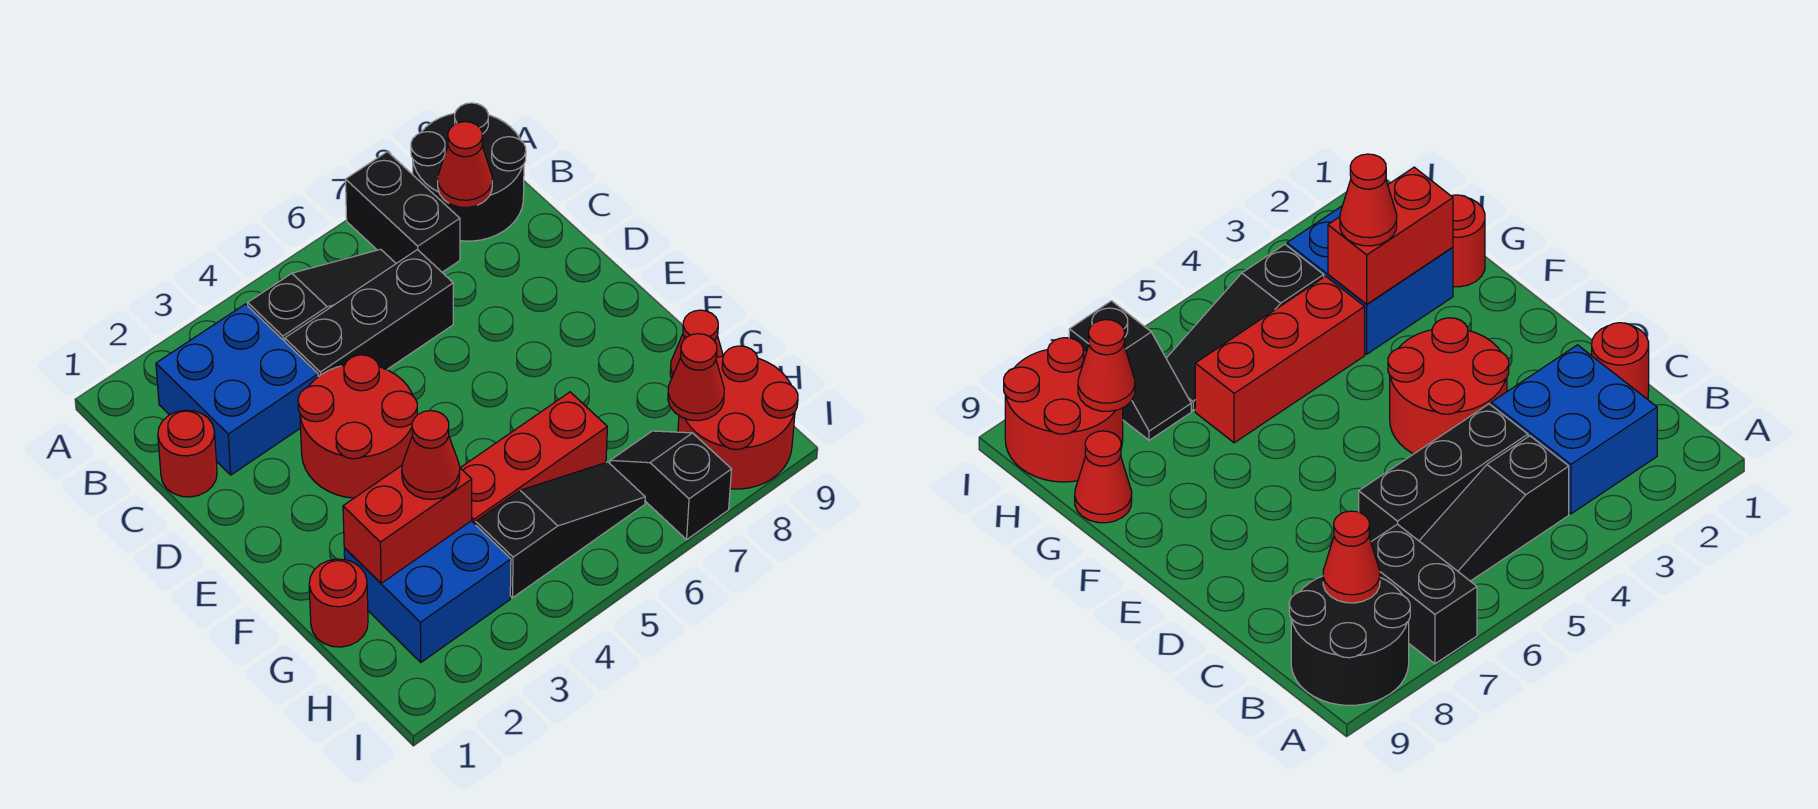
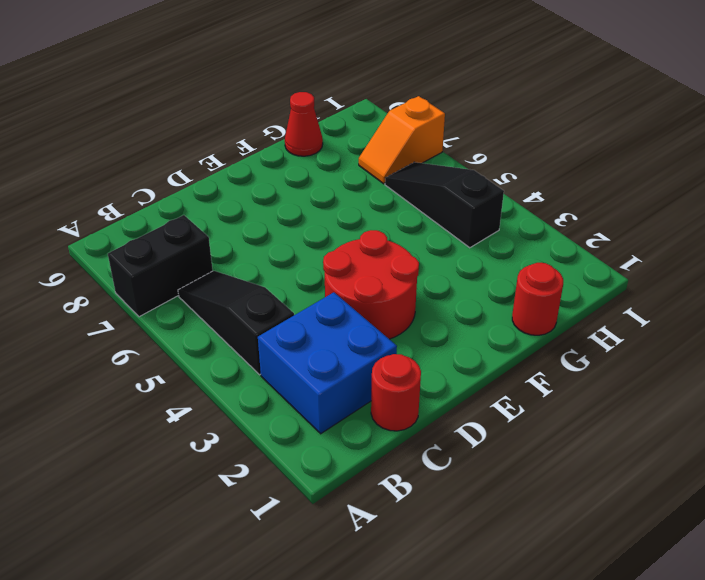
orange 1x2 slope [359,96,445,184] -> black 1x2 slope [610,431,732,540]
none -> black 2x2 round brick [411,103,526,241]
none -> black 1x3 brick [285,250,453,377]
none -> blue 2x2 brick [344,521,511,662]

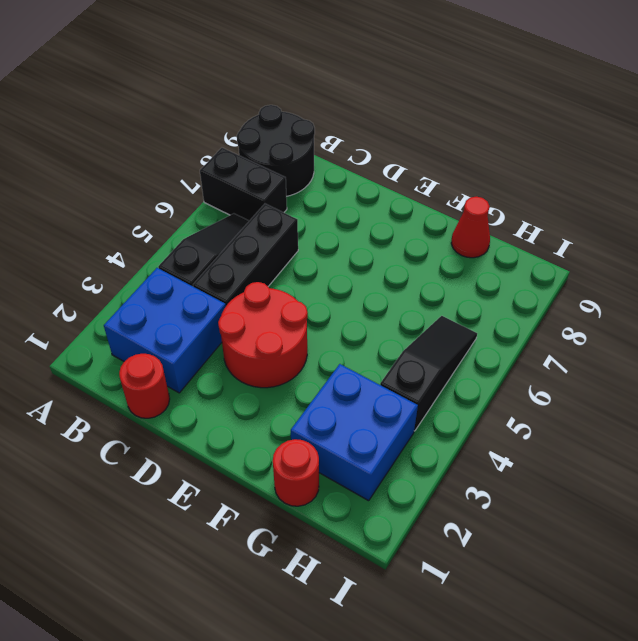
none -> red 1x3 brick [461,392,607,525]
none -> black 1x2 slope [610,431,732,540]
none -> red 2x2 round brick [678,346,798,489]

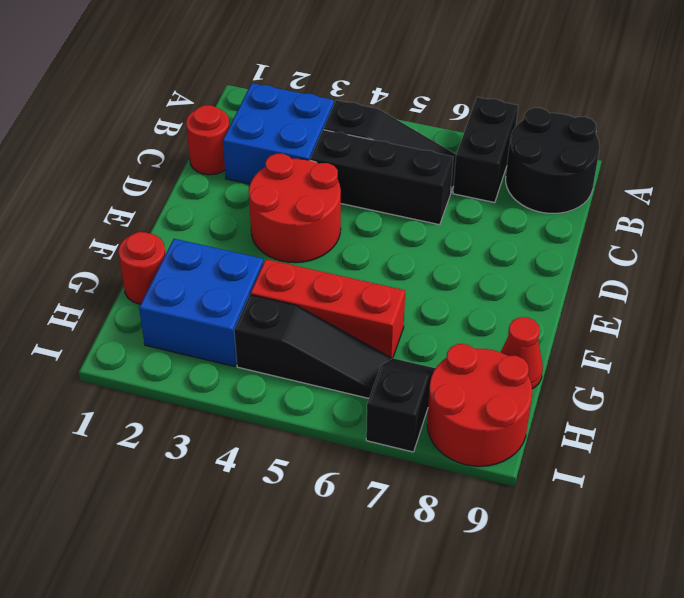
none -> red 1x1 cone [438,122,492,208]
none -> red 1x2 brick [343,466,472,583]
none -> red 1x1 cone [668,334,724,421]

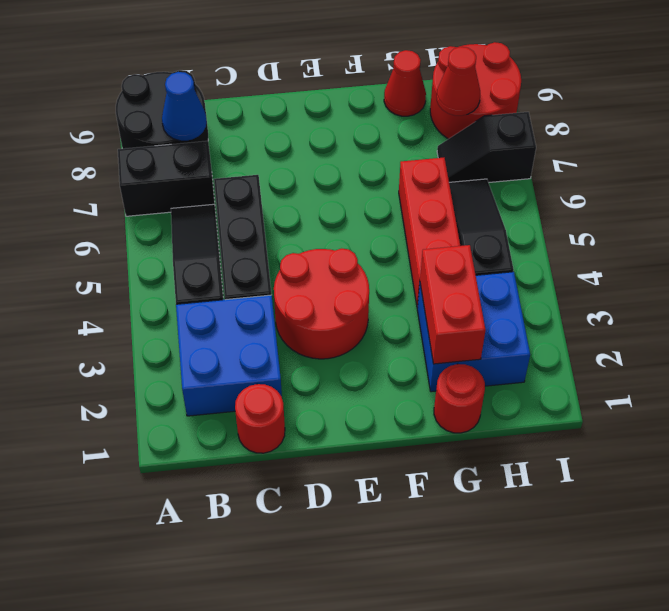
blue 1x1 cone [162,72,206,141] -> red 1x1 cone [438,122,492,208]
none -> red 1x1 cone [402,411,460,499]

